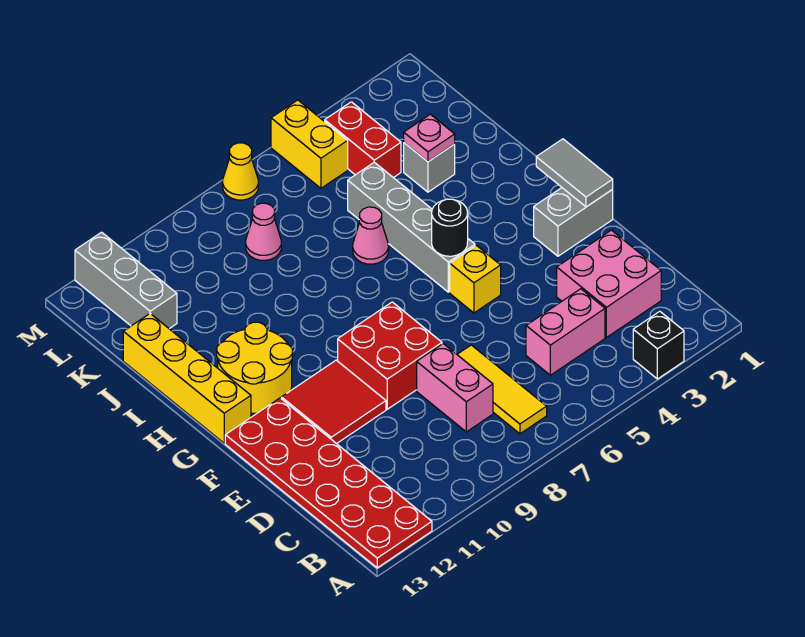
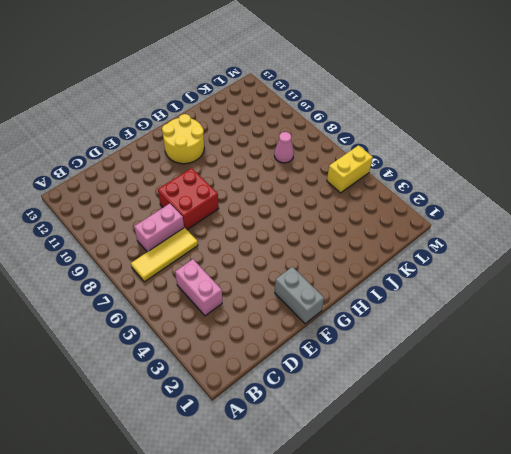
none -> black 1x1 brick [633,311,684,379]
none -> red 2x6 plate [225,398,432,568]
none -> pink 2x2 brick [557,230,661,337]

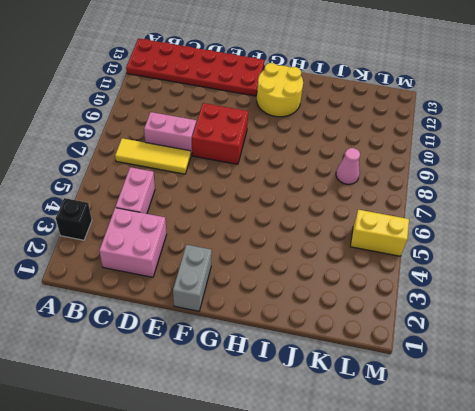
none -> red 2x2 tile [281,360,386,444]
none -> yellow 1x1 brick [450,245,501,313]
none -> grey 1x4 brick [348,162,475,292]

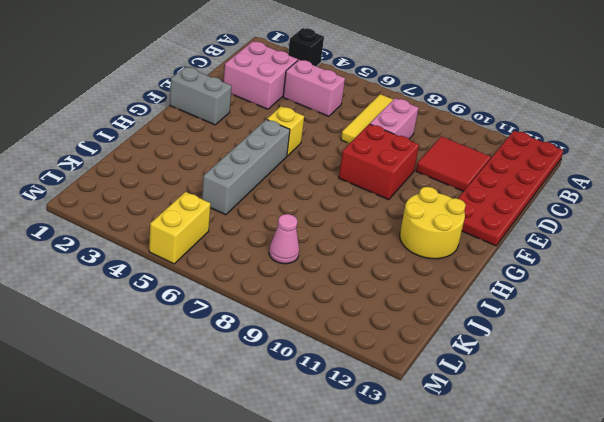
red 2x2 tile [416,136,491,191] -> red 2x2 tile moved to [281,360,386,444]
none -> yellow 1x4 brick [123,314,251,443]
none -> pink 1x1 cone [353,207,389,264]
none -> grey 1x1 brick [404,143,455,192]

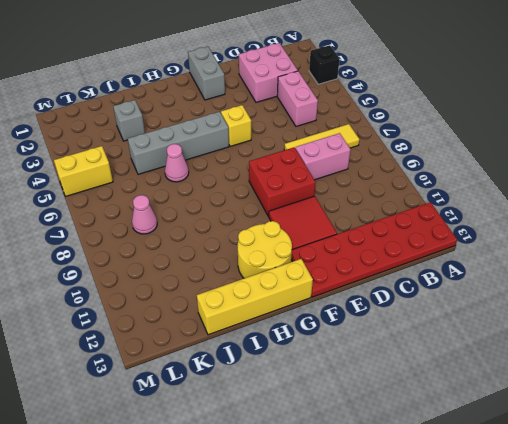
none -> red 1x2 brick [325,102,401,178]
none -> grey 1x3 brick [75,232,177,329]
none -> yellow 1x1 cone [223,143,258,200]

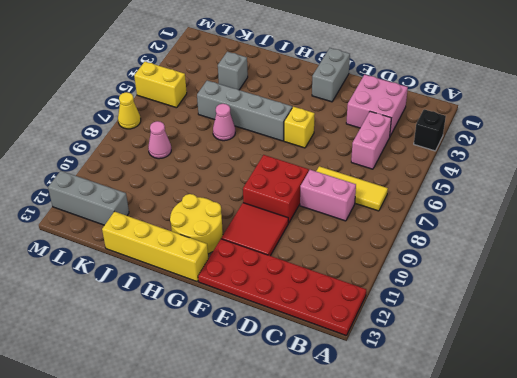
none -> red 1x2 brick [325,102,401,178]
none -> grey 1x2 tile [536,139,613,207]
none -> black 1x1 round brick [432,199,468,256]

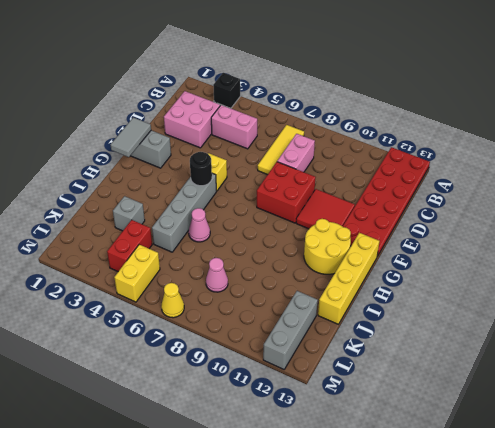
none -> pink 1x1 plate [404,114,455,162]

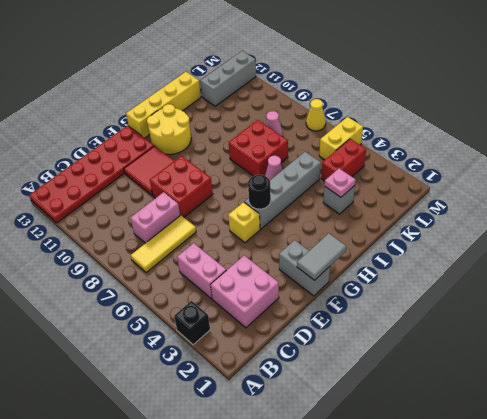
red 2x2 brick [229,120,288,176] -> none

